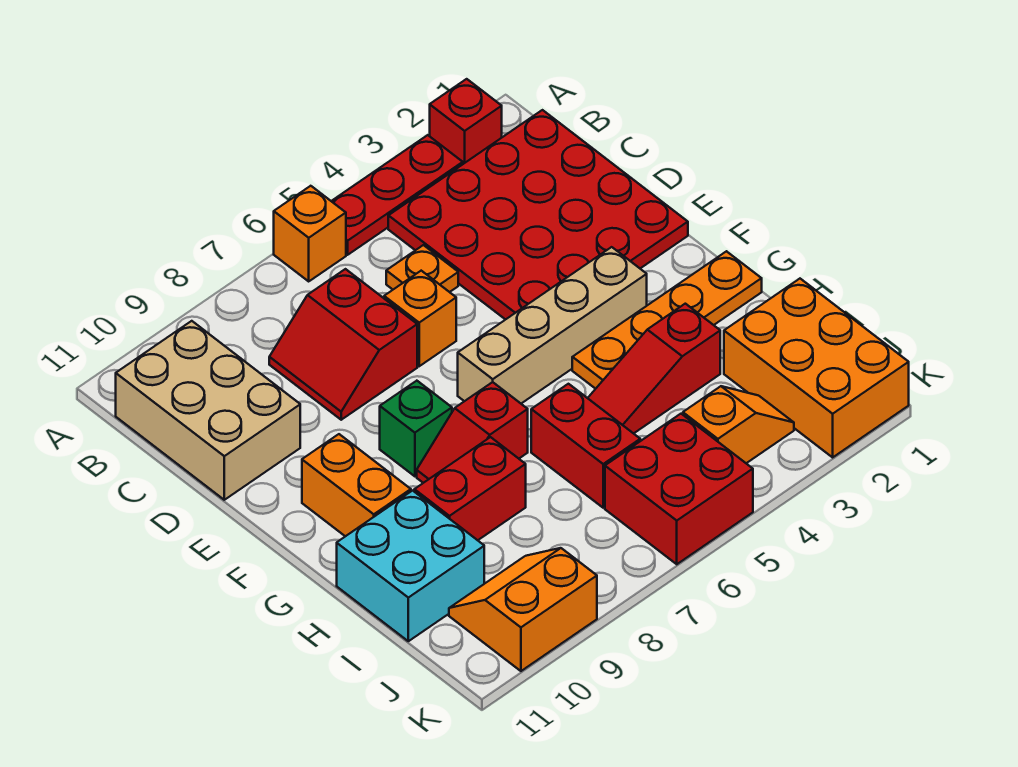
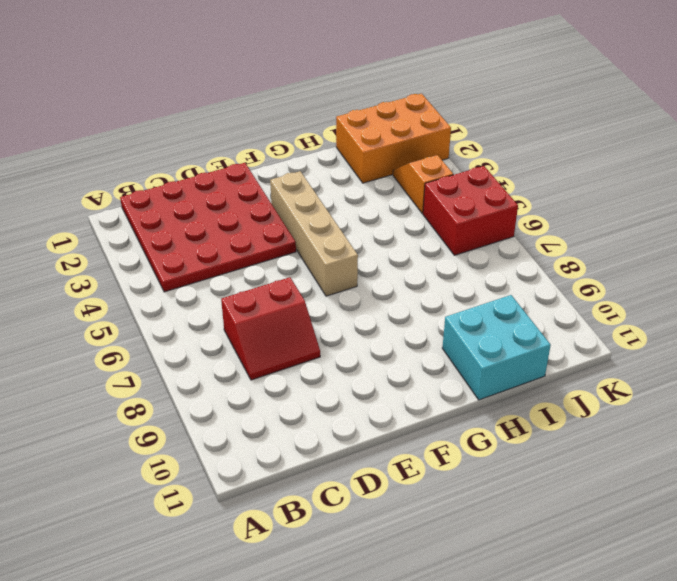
none -> red 1x1 brick [430,79,502,164]
none -> red 1x3 plate [332,135,463,255]
none -> orange 1x1 brick [274,186,346,281]

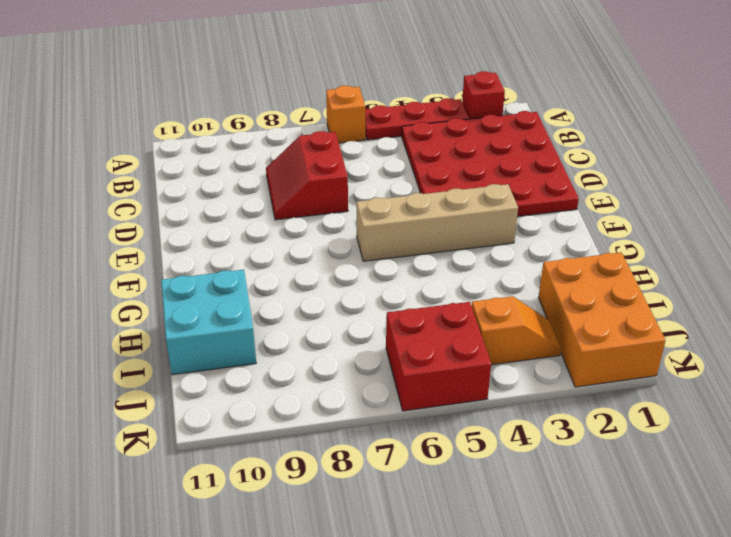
none -> tan 2x3 brick [116,321,300,500]
none -> orange 1x1 plate [386,245,458,292]
none -> orange 1x1 brick [384,271,456,366]

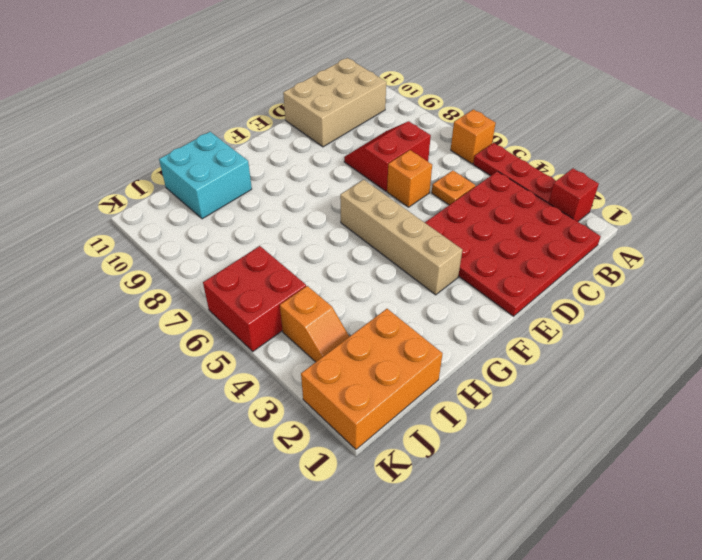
none -> green 1x1 brick [380,381,452,476]
none -> orange 1x2 brick [302,434,411,536]
none -> orange 1x4 plate [572,251,762,389]

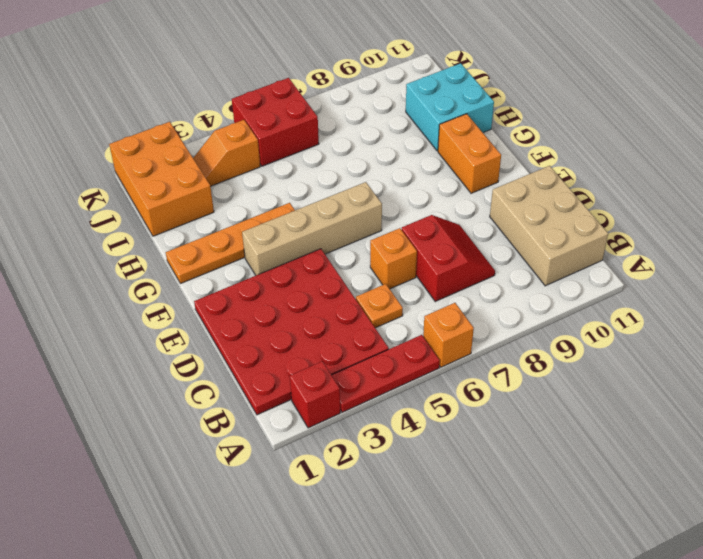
none -> green 1x1 brick [380,381,452,476]
none -> red 1x2 slope [417,382,528,483]
none -> red 1x3 slope [588,304,720,434]

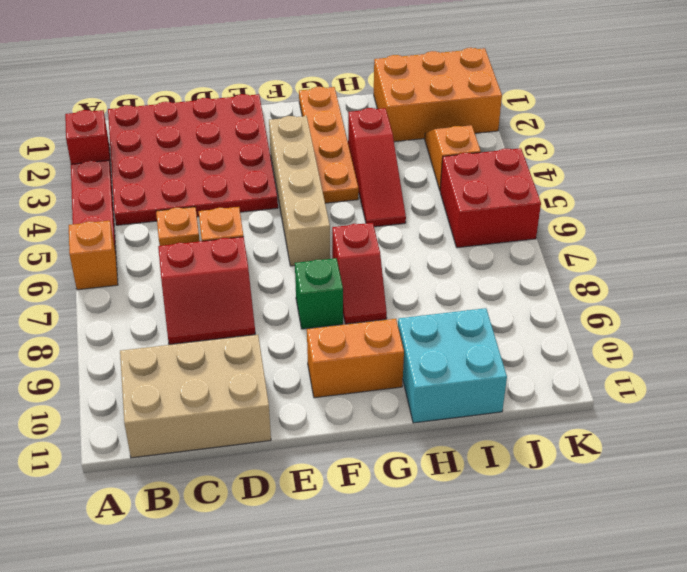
none -> red 1x2 brick [531,384,640,508]
none -> red 1x2 brick [414,437,526,540]
none -> orange 2x2 slope [449,548,597,671]

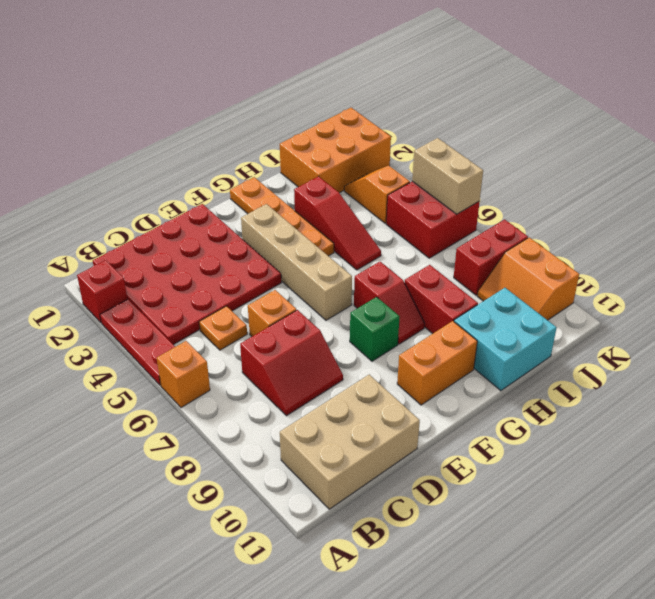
red 1x2 brick [454,219,528,295] -> red 1x2 brick moved to [531,384,640,508]
tan 1x2 brick [412,138,483,214] -> none

